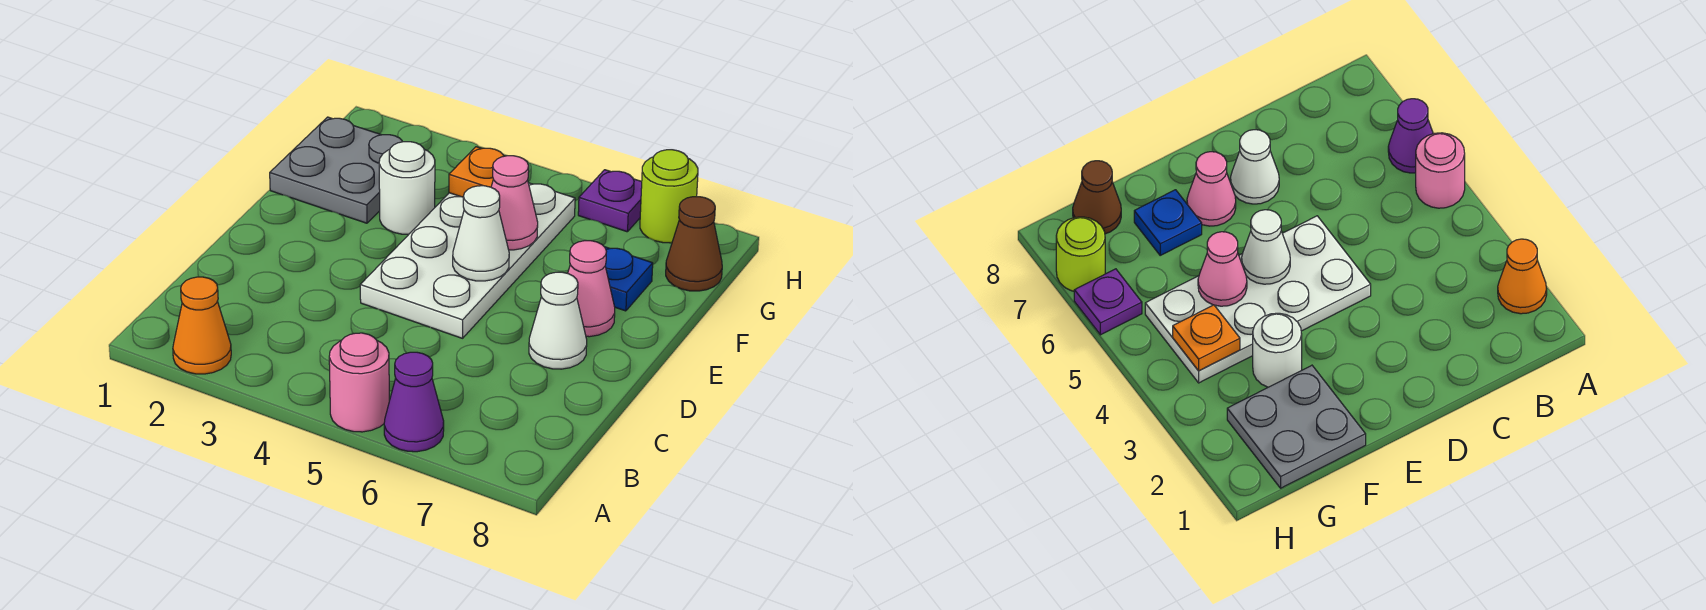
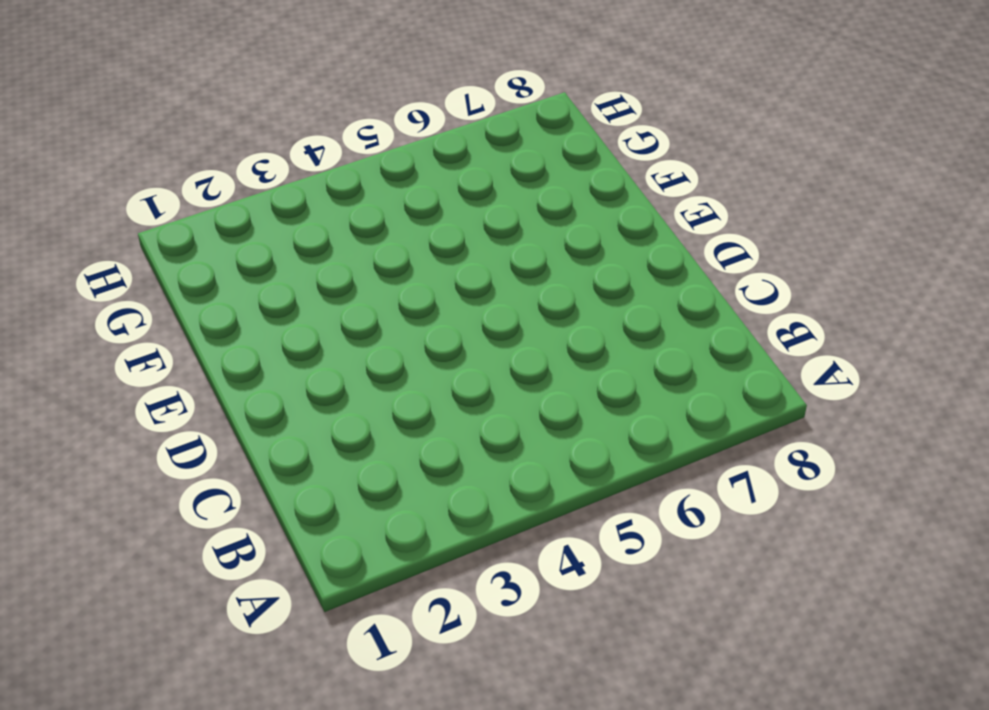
none -> orange 1x1 cone [173,277,231,374]
none -> pink 1x1 round brick [329,333,389,432]
none -> purple 1x1 cone [384,352,444,452]

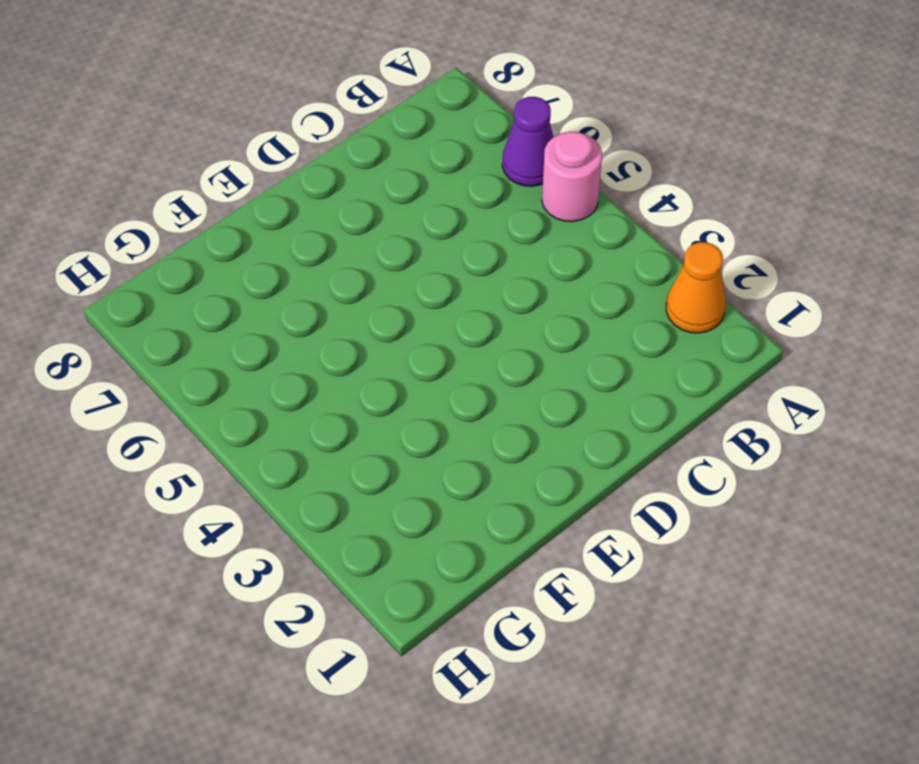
none -> white 2x4 plate [360,183,575,338]
none -> white 1x1 cone [529,272,587,369]
none -> pink 1x1 cone [568,241,615,337]

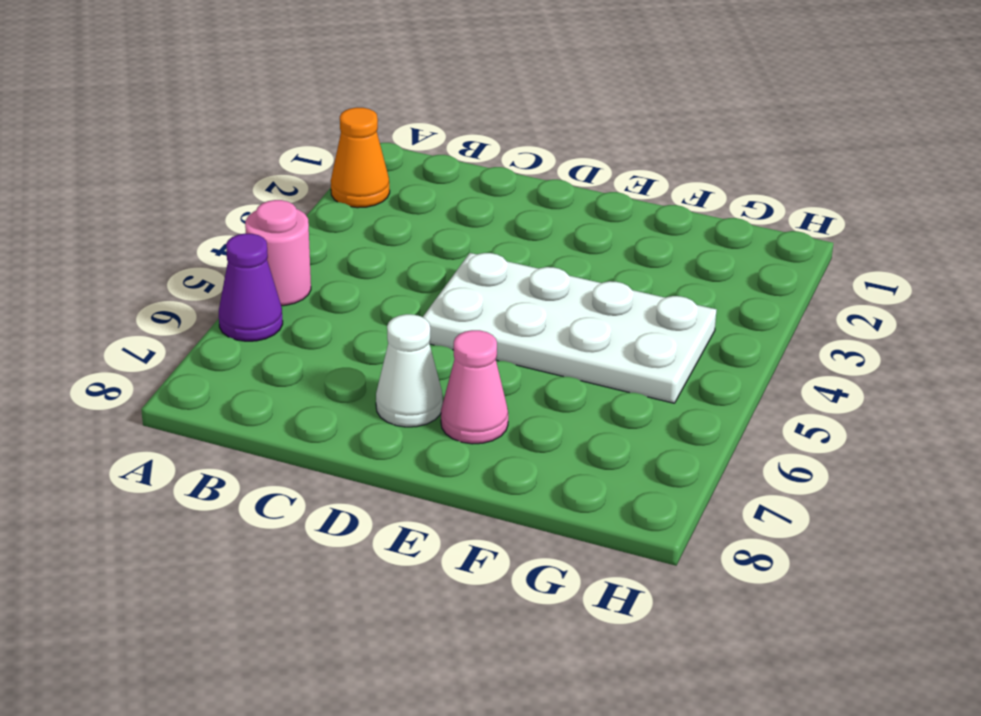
none -> grey 2x2 plate [270,117,403,223]
none -> white 1x1 round brick [379,142,435,234]
none -> blue 1x1 plate [605,247,653,311]

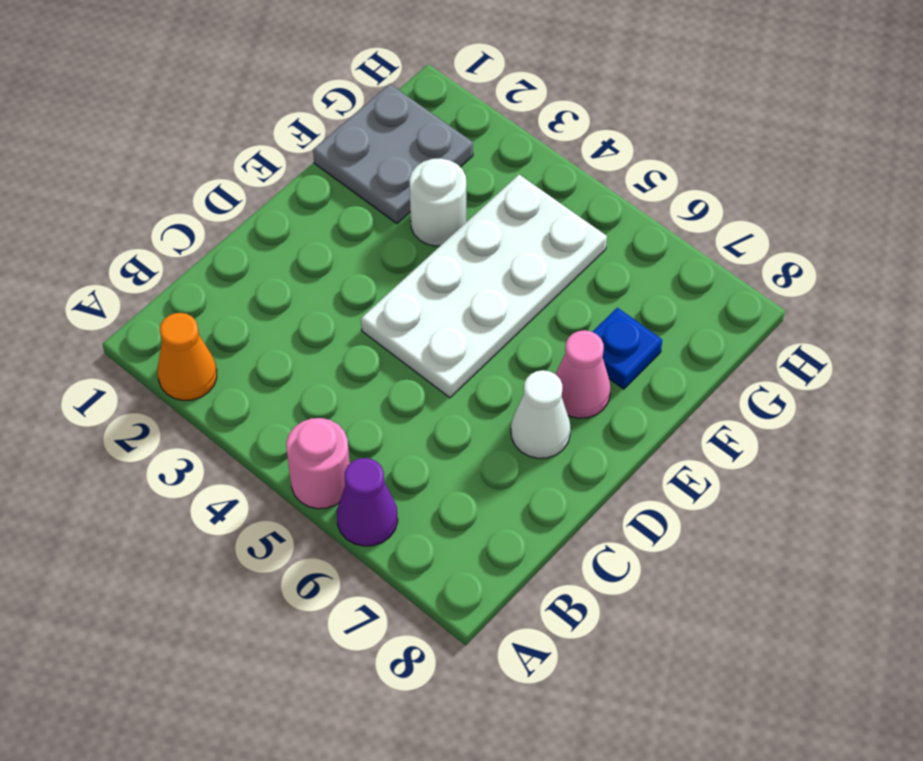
none -> brown 1x1 cone [666,197,722,291]
none -> purple 1x1 plate [578,170,642,232]
none -> lime 1x1 round brick [640,150,698,243]

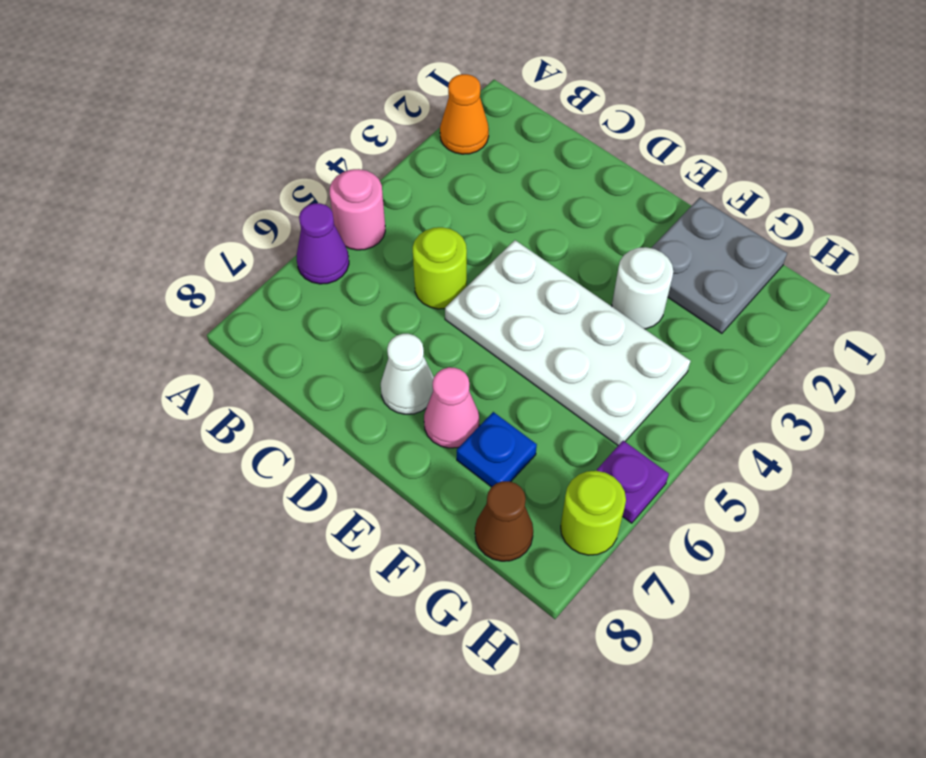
lime 1x1 round brick [413,227,467,309] -> none
none -> white 1x1 cone [453,186,509,281]
none -> pink 1x1 cone [491,156,538,250]
none -> orange 1x1 plate [449,147,504,197]

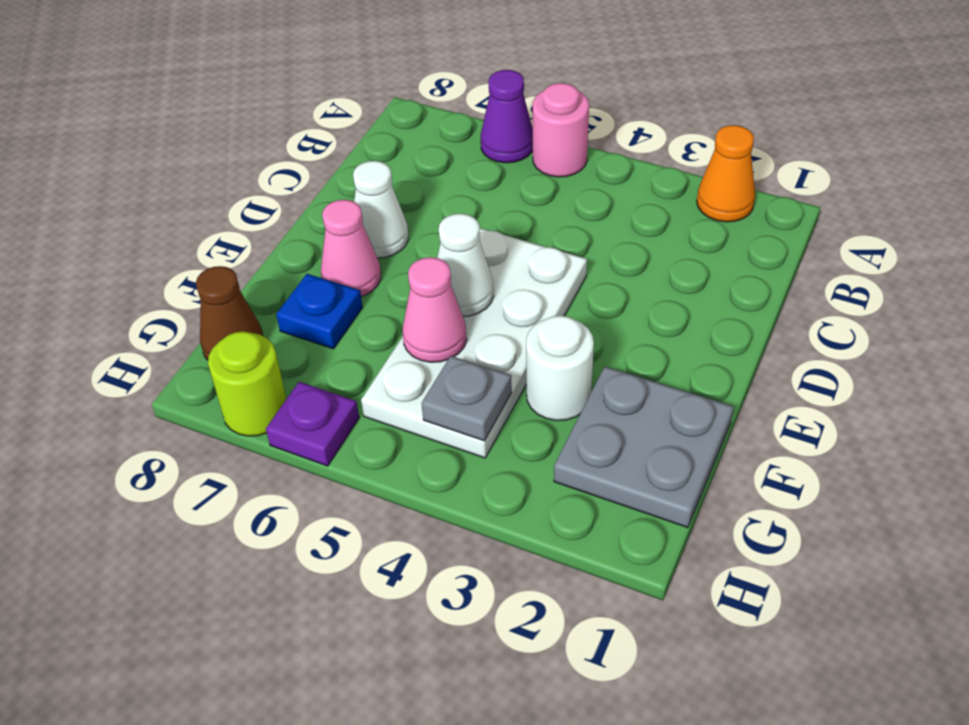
grey 1x1 plate [422,356,512,441] -> orange 1x1 plate [449,147,504,197]

